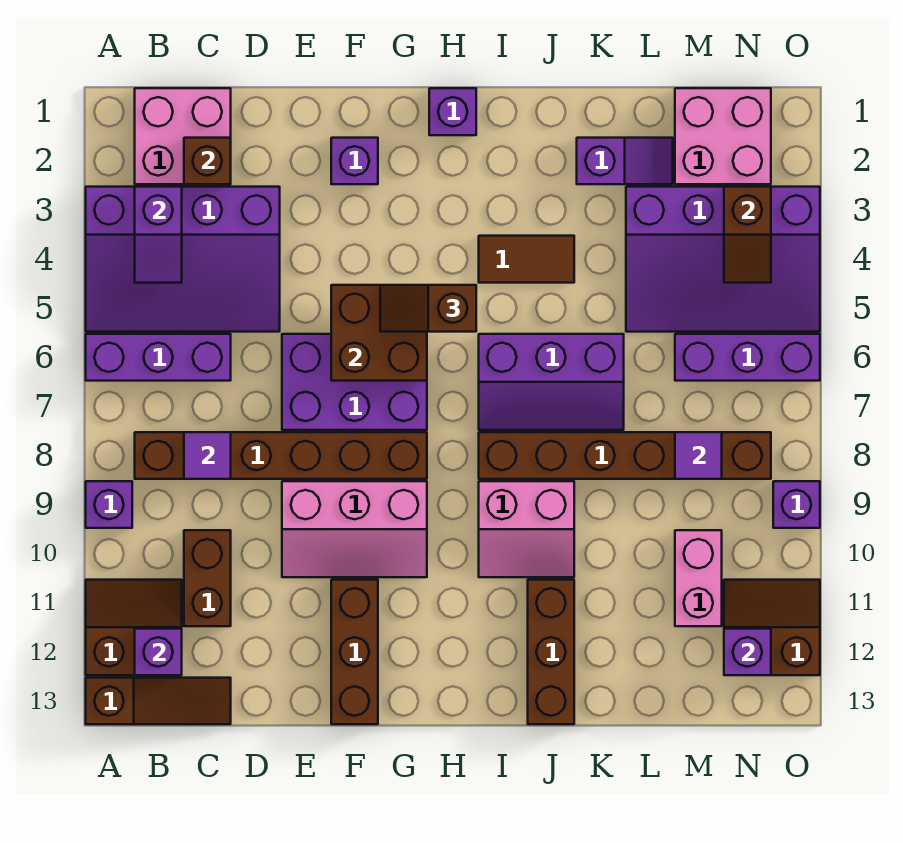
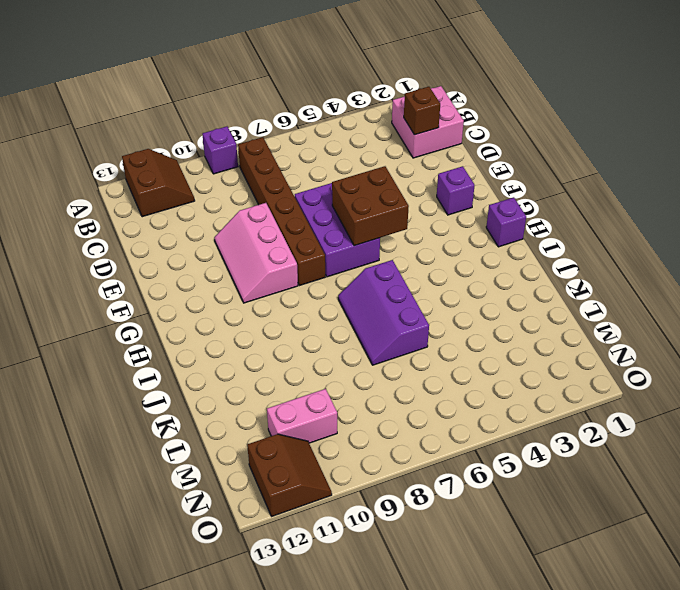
none -> purple 3x4 slope [86,187,280,332]
none -> purple 1x3 brick [86,334,231,381]
none -> brown 1x3 slope [86,678,231,724]
none -> brown 1x2 brick [184,530,231,626]

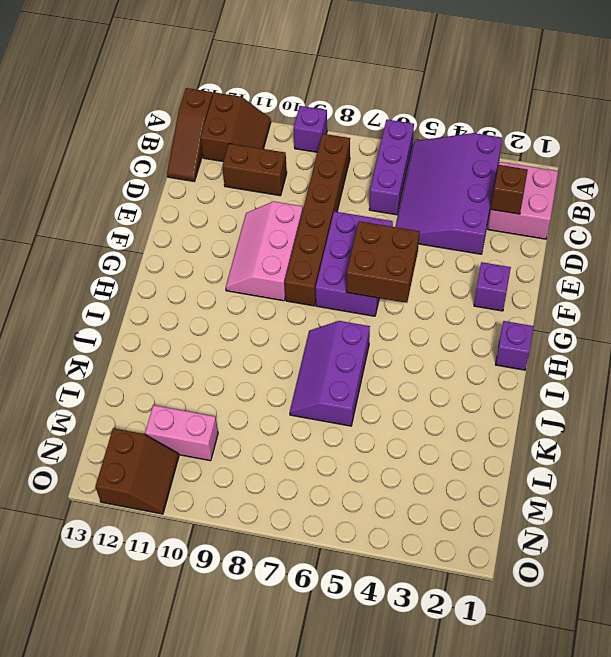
none -> brown 1x3 brick [331,580,378,724]
none -> brown 1x2 tile [479,236,574,283]
none -> brown 1x6 brick [479,432,771,479]
none -> pink 2x2 slope [479,481,574,577]

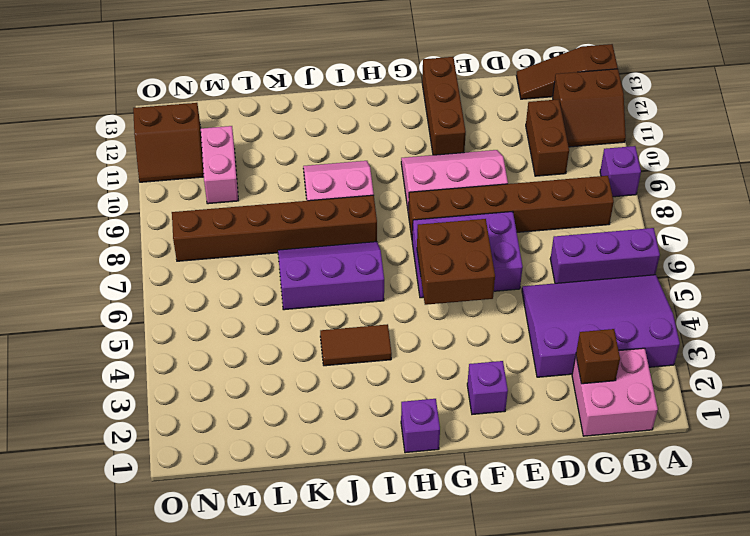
none -> brown 1x3 brick [528,580,574,724]
none -> purple 1x2 slope [577,138,673,184]
none -> purple 3x4 slope [626,187,820,332]
none -> pink 2x2 brick [675,88,771,184]

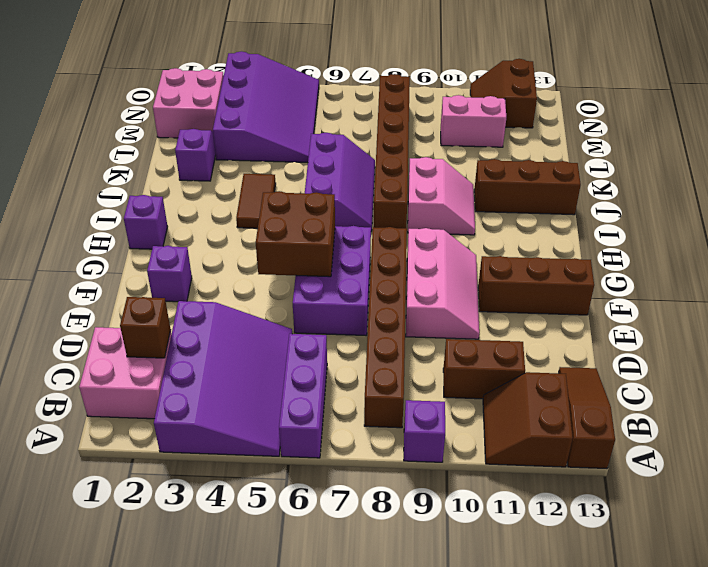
none -> purple 1x3 brick [675,334,820,381]
none -> purple 1x1 brick [773,481,820,528]
none -> purple 1x2 slope [135,187,182,283]
none -> purple 1x1 brick [135,629,182,675]

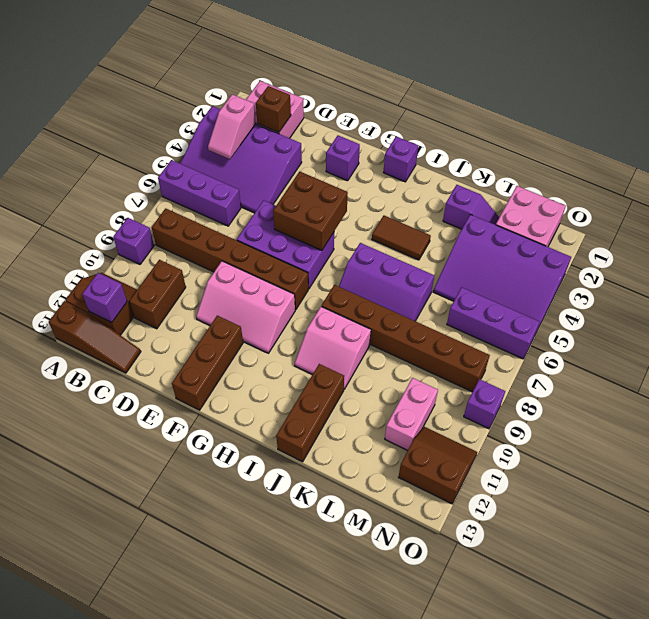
pink 1x2 slope [208,94,256,159] -> purple 1x2 slope [135,187,182,283]
none -> purple 1x1 tile [184,432,231,479]
none -> purple 1x1 tile [675,432,722,479]
none -> brown 1x2 slope [724,187,771,283]
none -> purple 1x1 brick [724,629,771,675]

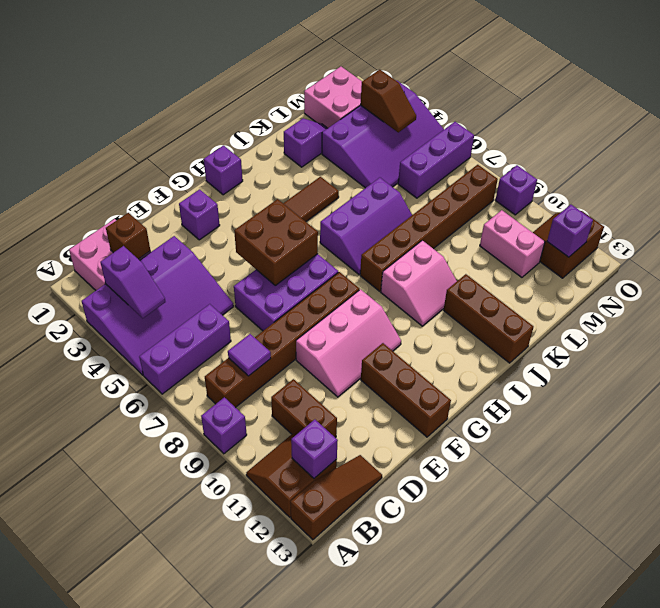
none -> purple 1x1 tile [675,432,722,479]
none -> brown 1x2 slope [380,285,476,332]

